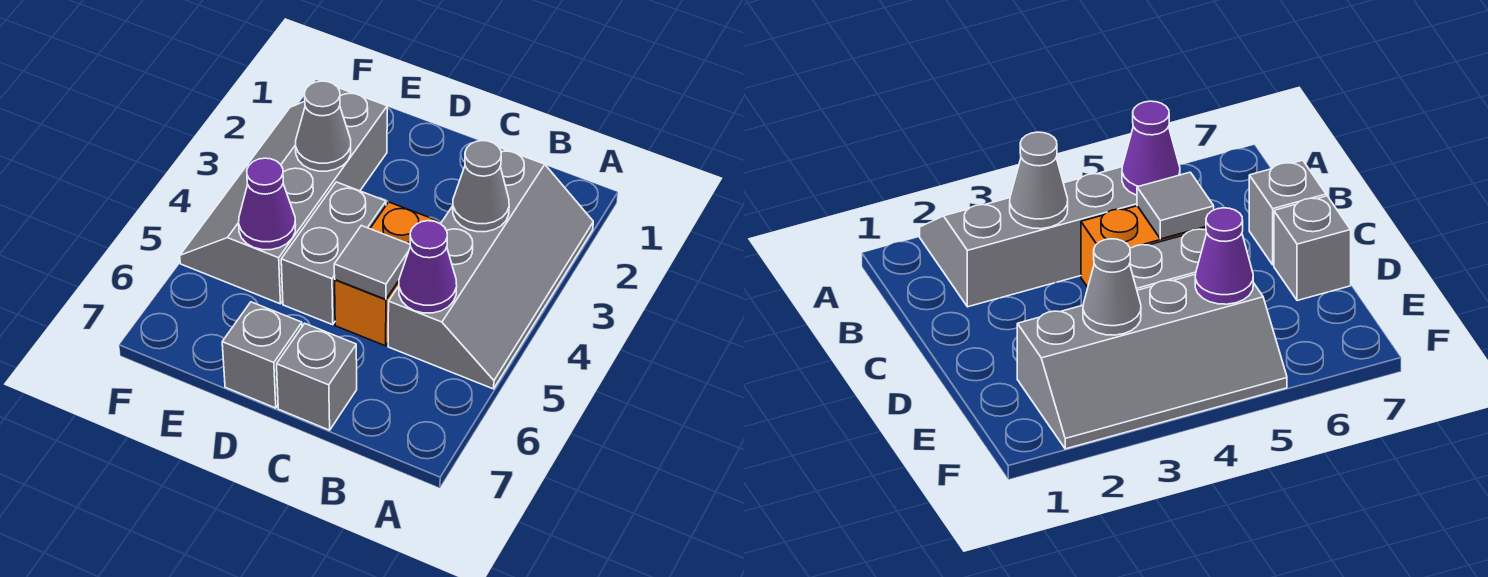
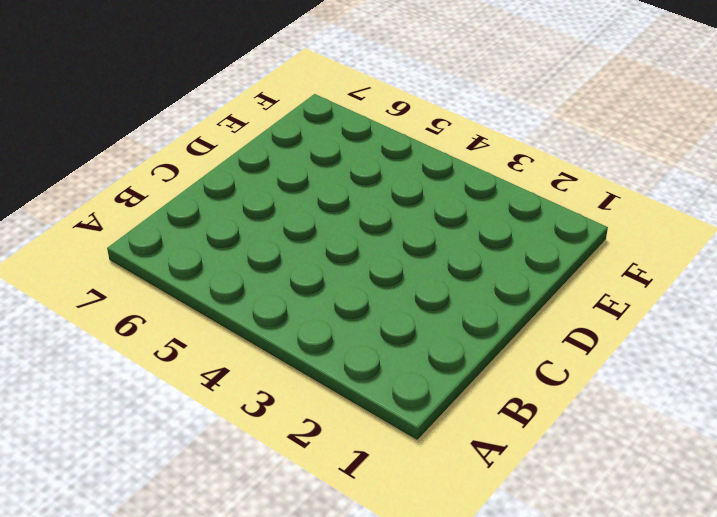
none -> grey 2x4 slope [388,147,593,389]
none -> orange 1x2 brick [335,202,439,346]

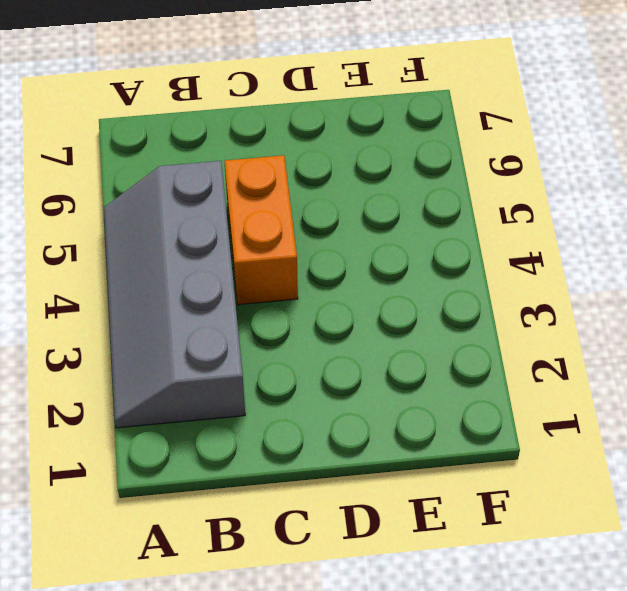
none -> grey 1x1 brick [277,323,357,430]
none -> grey 1x2 brick [281,182,386,325]

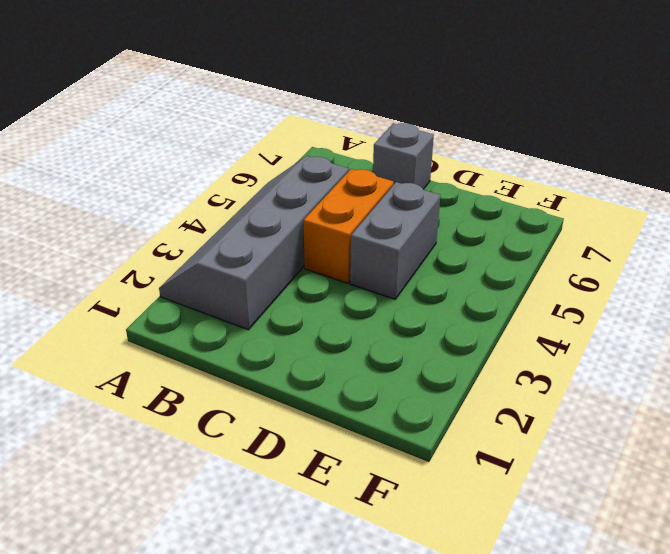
none -> grey 1x1 brick [222,302,302,408]
none -> grey 2x4 slope [180,88,387,304]

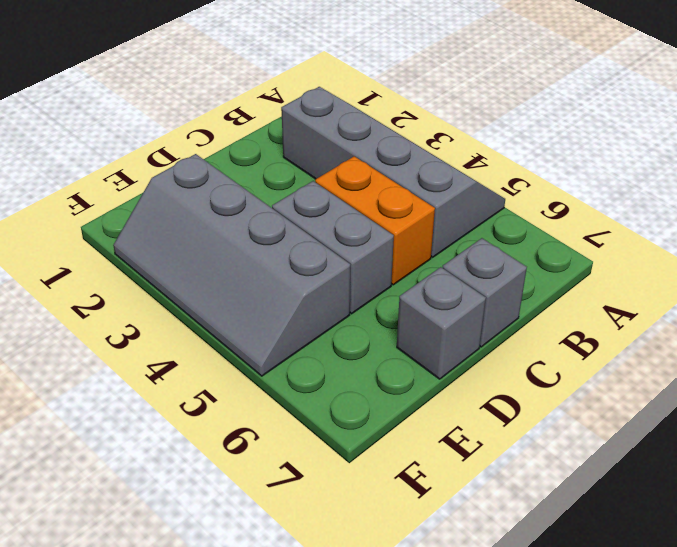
none -> grey 1x1 cone [453,141,509,232]
none -> purple 1x1 cone [399,221,457,313]

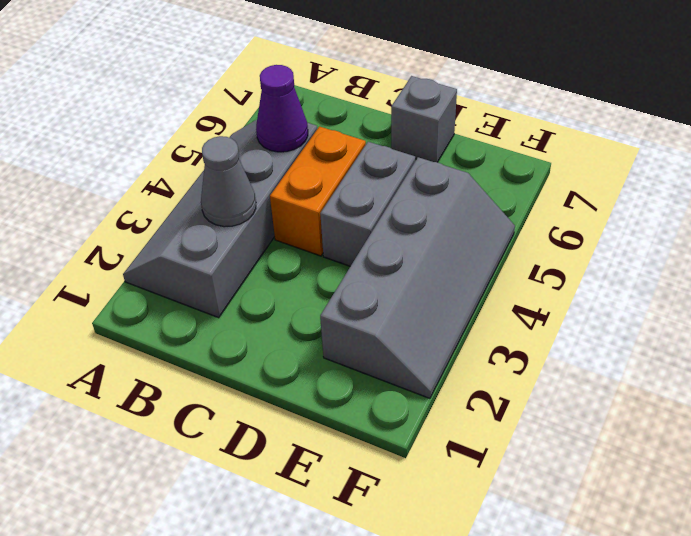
none -> grey 1x1 brick [277,323,357,430]
none -> grey 1x1 tile [334,226,410,299]

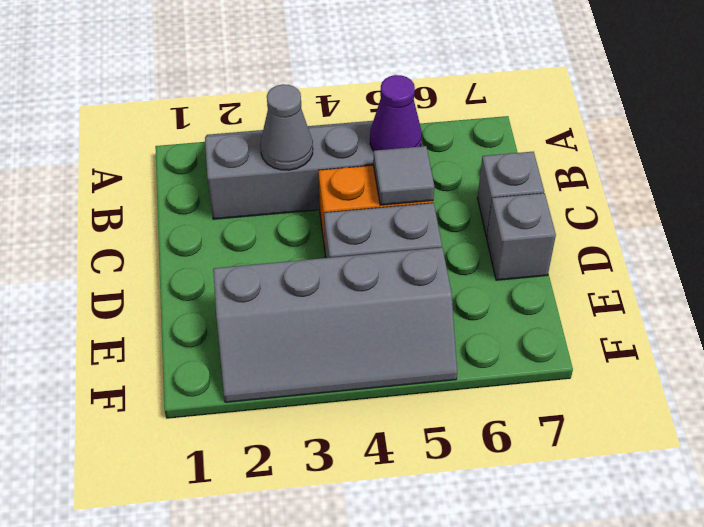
none -> grey 1x1 cone [296,81,351,171]
none -> purple 1x1 cone [239,158,296,250]

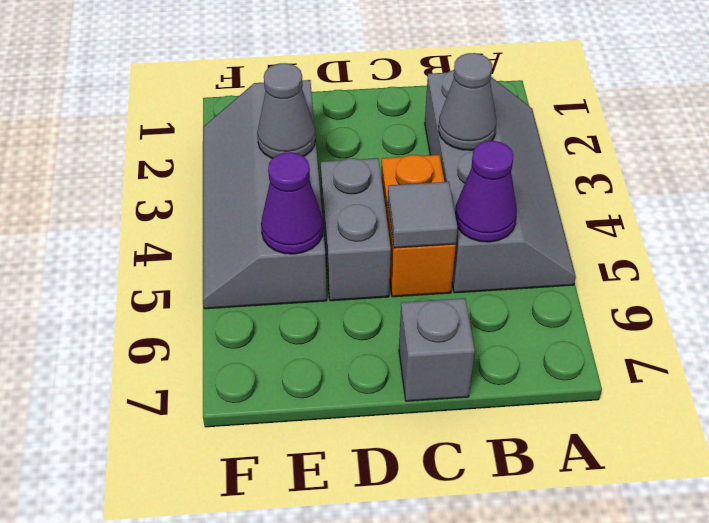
none -> grey 1x1 brick [222,302,302,408]

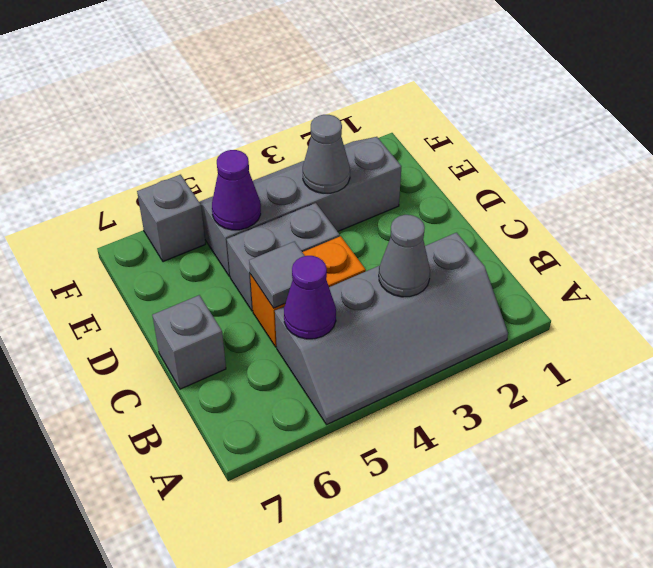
grey 1x1 brick [137,175,205,262] -> grey 1x1 brick moved to [222,302,302,408]

